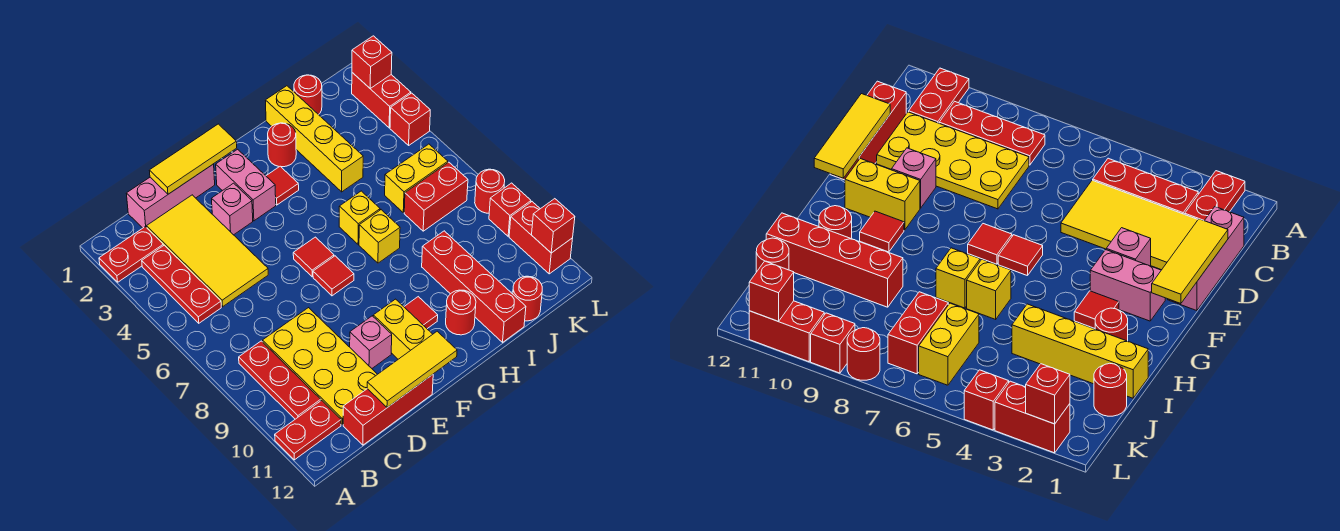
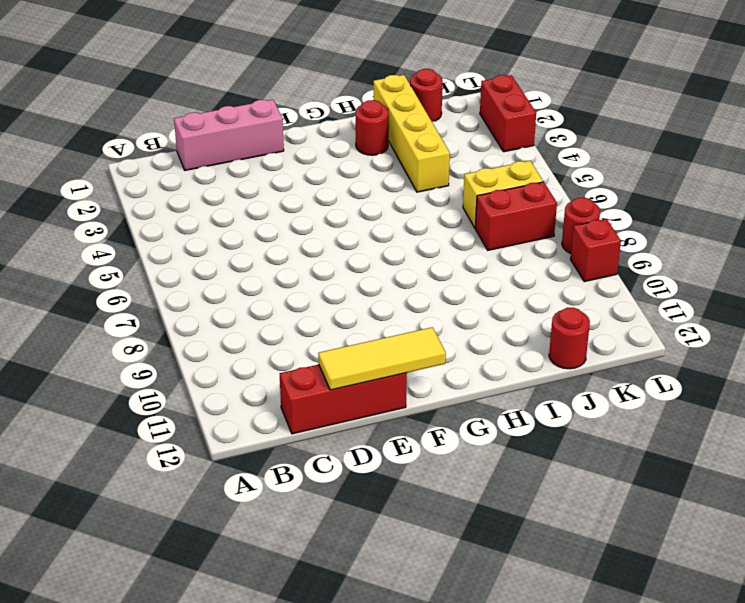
none -> red 1x2 plate [99,227,163,282]
none -> red 1x2 plate [275,400,341,460]
none -> red 1x3 plate [142,245,221,323]
none -> red 1x3 plate [239,341,321,419]

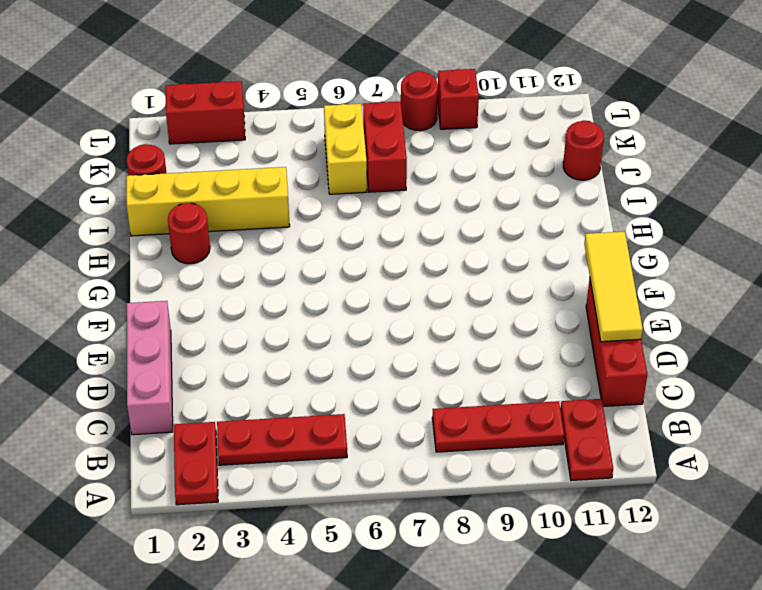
none -> yellow 2x4 tile [147,195,268,307]
none -> yellow 2x4 plate [263,308,377,425]
none -> pink 1x1 brick [212,183,253,235]
none -> pink 1x1 brick [350,316,392,368]

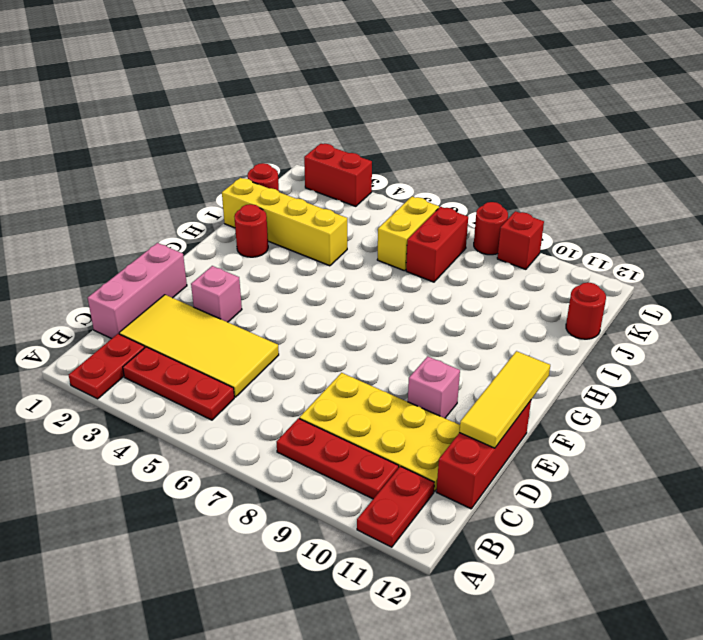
none -> pink 1x2 brick [216,149,276,221]
none -> red 1x1 tile [293,237,334,277]
none -> red 1x1 tile [313,256,354,296]
none -> yellow 1x2 brick [373,299,433,359]

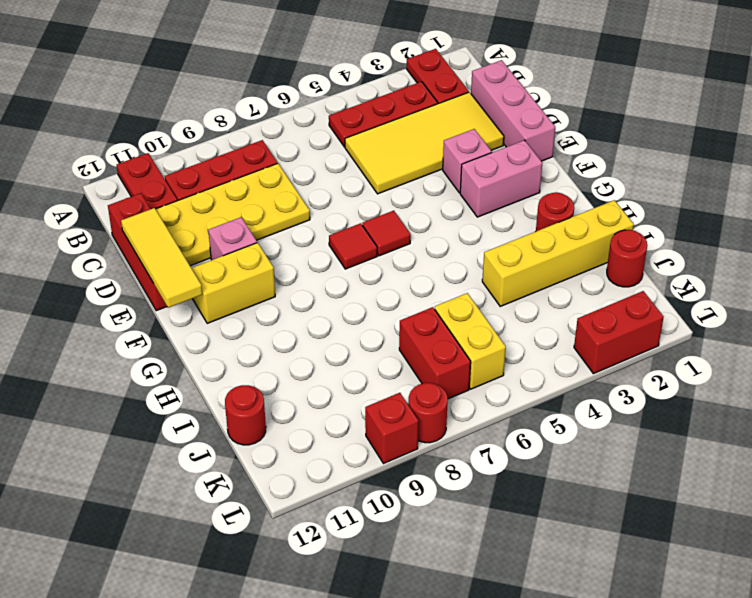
none -> red 1x1 tile [266,166,299,205]
none -> red 1x1 tile [404,297,438,329]
none -> yellow 1x1 brick [339,191,380,245]
none -> yellow 1x1 brick [359,210,400,263]

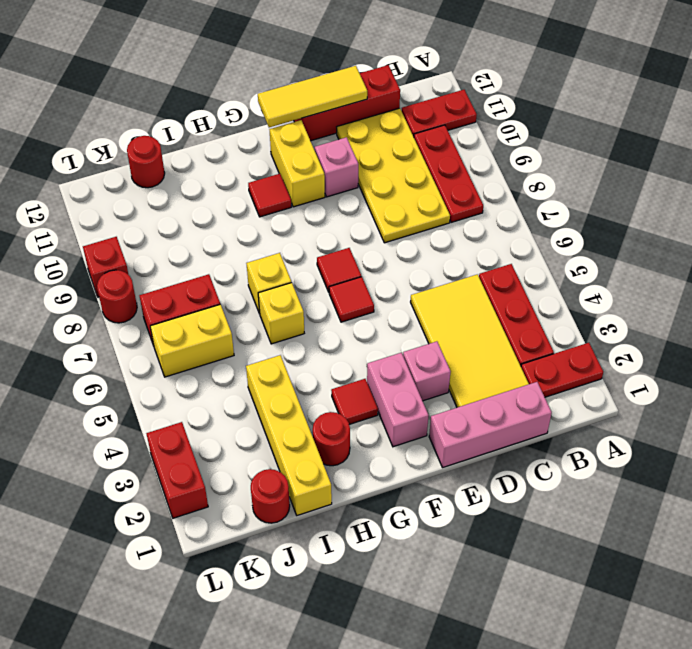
none -> red 1x1 round brick [446,290,476,335]
none -> red 1x4 brick [422,231,526,342]
none -> red 1x1 brick [390,93,430,145]
none -> red 1x2 brick [509,202,573,274]

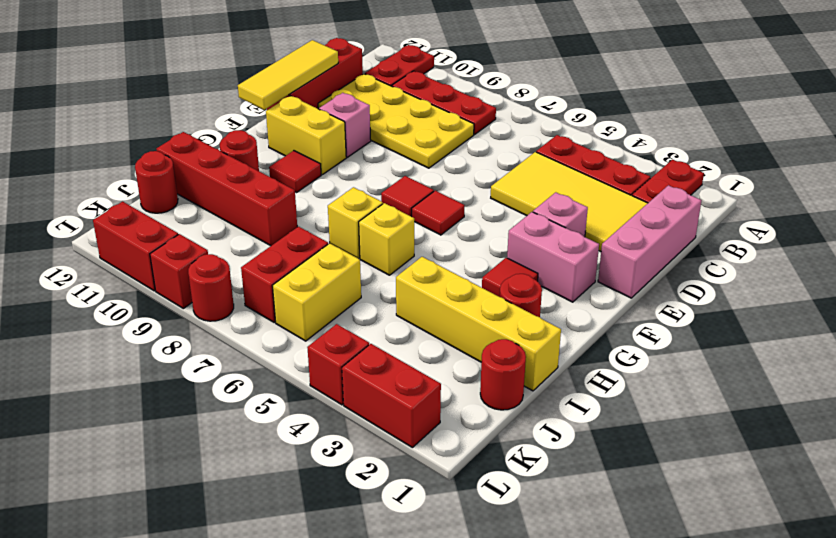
none -> yellow 1x3 tile [149,124,237,194]
none -> red 1x1 brick [352,36,392,89]
none -> red 1x1 brick [532,199,575,253]

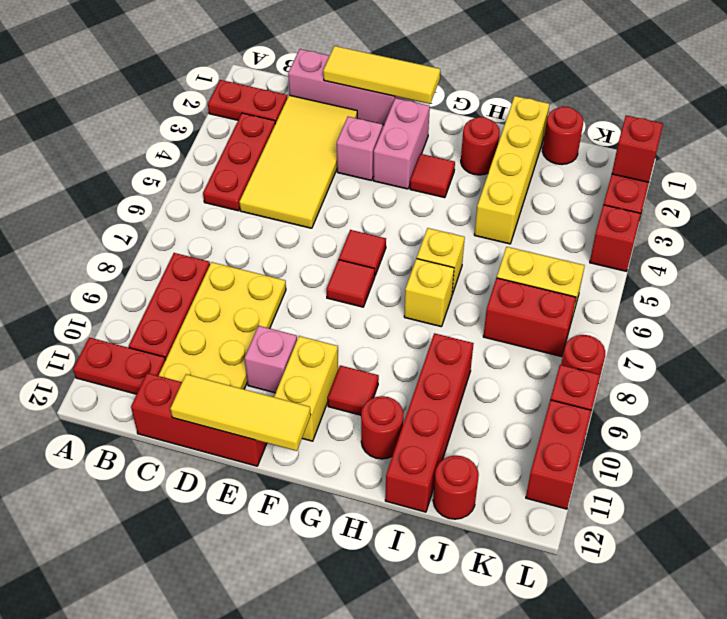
none -> red 1x1 brick [532,199,575,253]

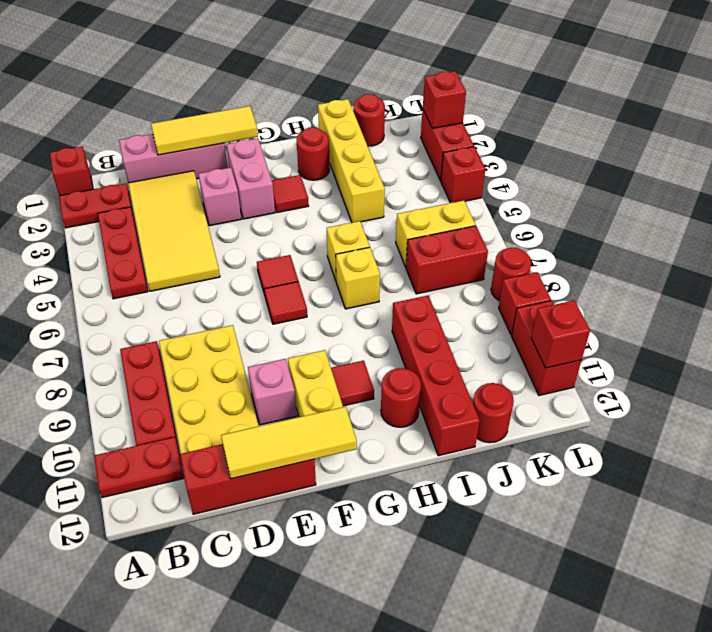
red 1x1 brick [50,146,93,196] -> none

